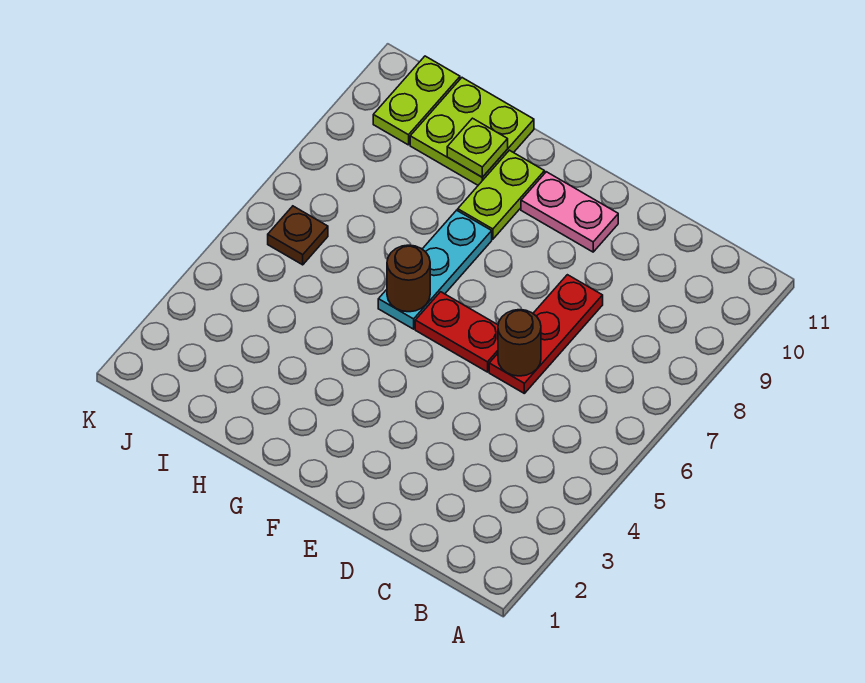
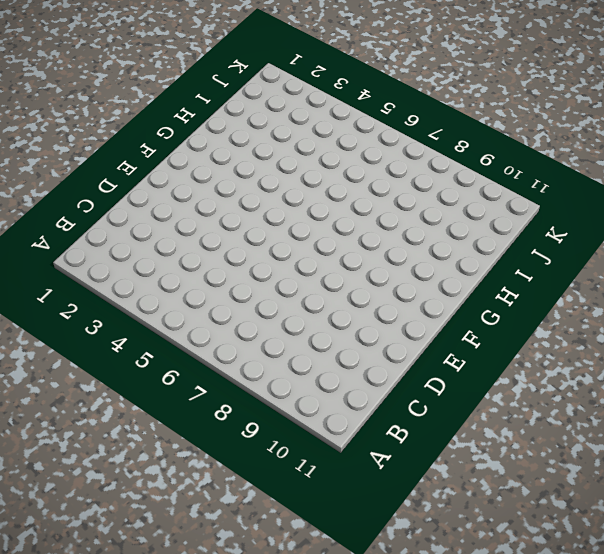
none -> red 1x3 plate [489,275,603,393]
none -> red 1x2 plate [415,292,498,372]

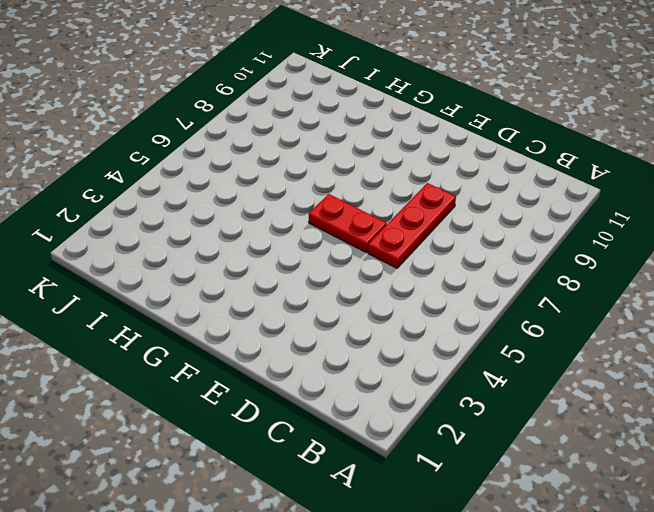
none -> pink 1x2 plate [521,172,618,252]
none -> cyan 1x3 plate [378,210,492,329]

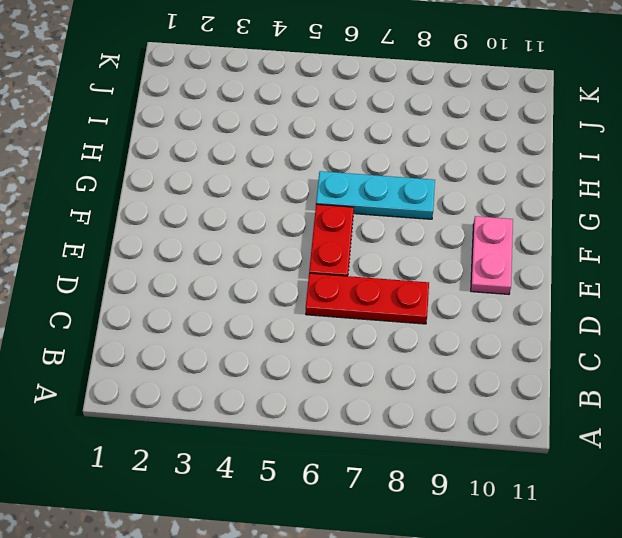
none -> lime 1x2 plate [458,150,545,239]
none -> lime 2x2 plate [410,78,534,185]

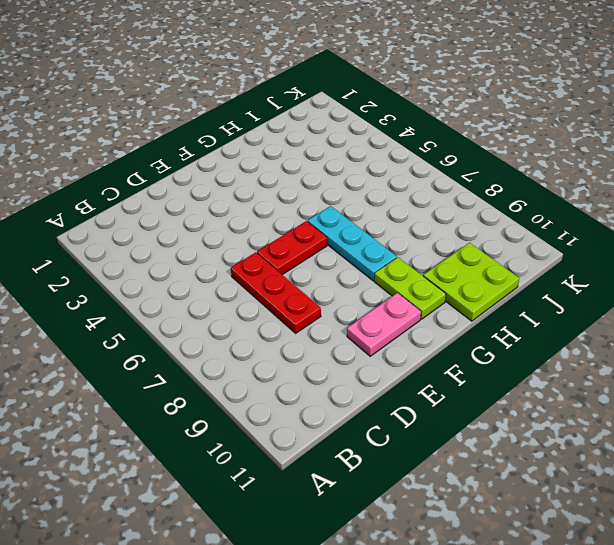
none -> brown 1x1 plate [268,206,328,265]
none -> lime 1x2 plate [373,56,460,145]

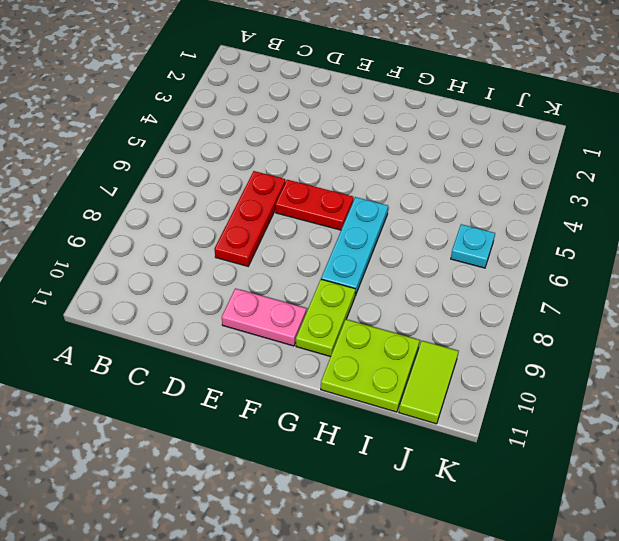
cyan 1x1 plate [451,224,495,268] -> brown 1x1 plate [268,206,328,265]
lime 1x2 tile [399,341,458,424] -> lime 1x2 plate [373,56,460,145]
none -> brown 1x1 round brick [498,310,541,376]
none -> brown 1x1 round brick [387,245,430,312]

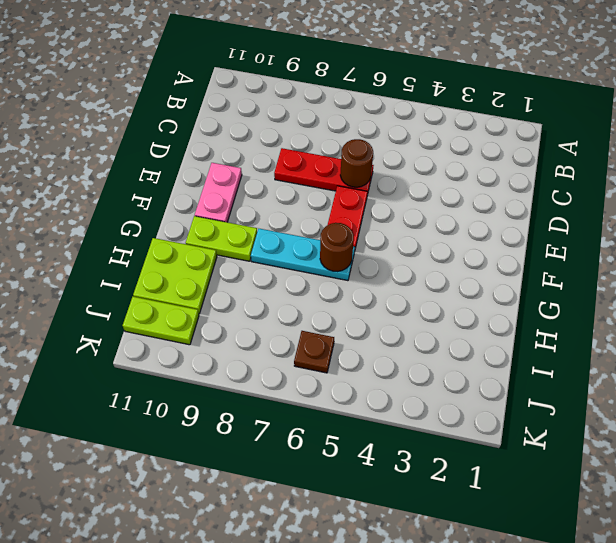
none -> lime 1x1 plate [447,118,508,177]

